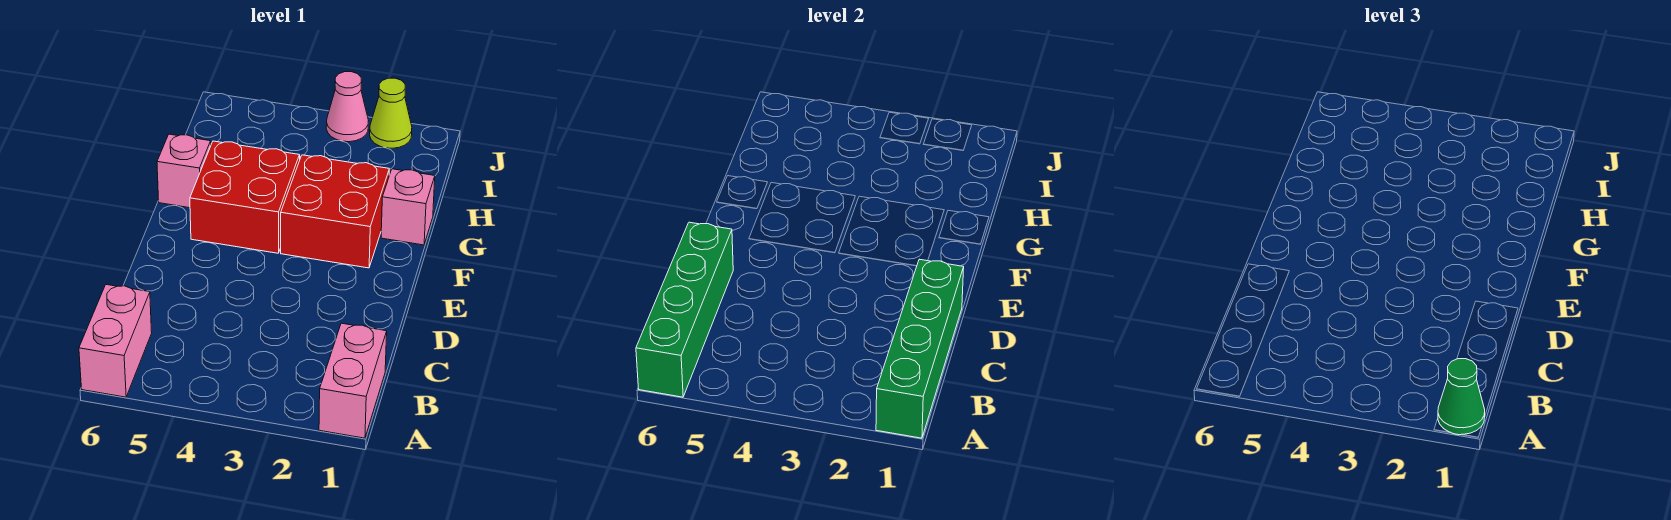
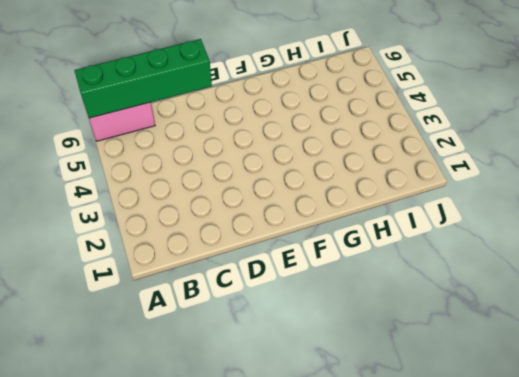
none -> pink 1x2 brick [319,323,387,438]
none -> red 2x2 brick [281,155,389,268]

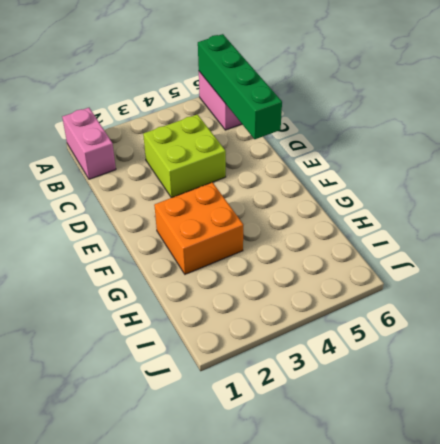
lime 2x2 brick [143,114,226,198] -> none
orange 2x2 brick [154,182,243,274] -> red 2x2 brick [281,155,389,268]
none -> red 2x2 brick [190,141,300,253]
none -> pink 1x1 brick [381,169,435,245]

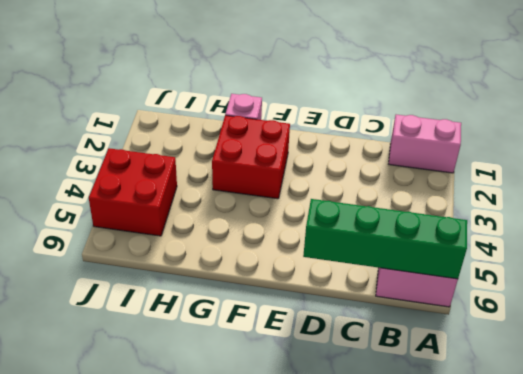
red 2x2 brick [89,148,177,236] -> red 2x2 brick moved to [190,141,300,253]
none -> pink 1x1 brick [157,134,211,208]
none -> lime 1x1 cone [370,78,412,148]

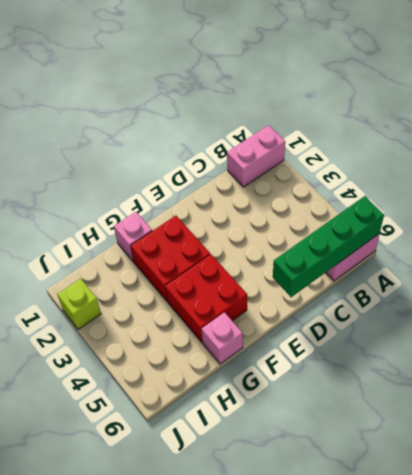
lime 1x1 brick [57,279,101,329] -> lime 1x1 cone [370,78,412,148]
none -> pink 1x1 cone [326,72,369,142]
none -> green 1x4 brick [876,259,964,438]

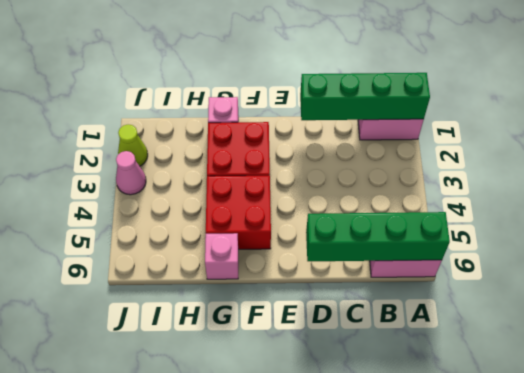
none -> green 1x1 cone [1438,359,1485,435]

